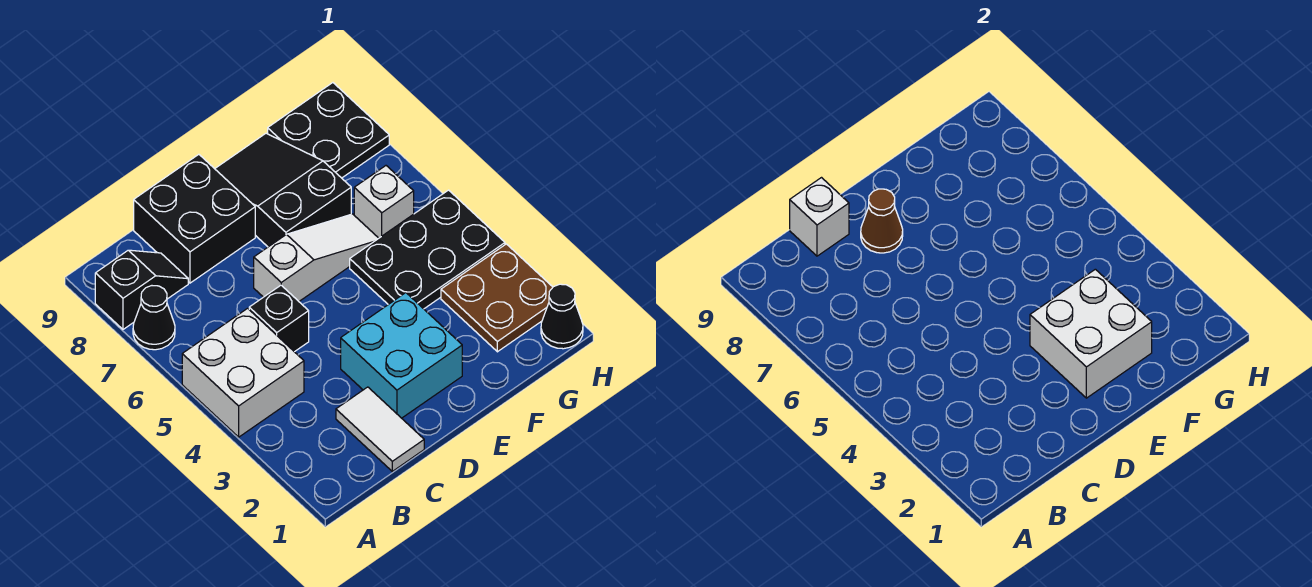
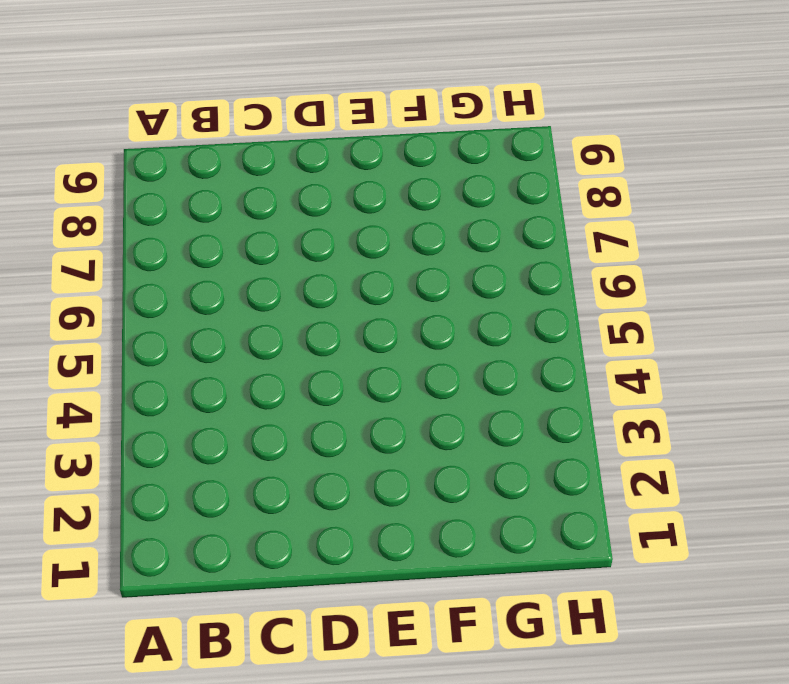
none -> white 2x2 brick [182,308,304,437]
none -> black 1x1 cone [133,286,175,350]
none -> black 1x2 slope [95,250,188,329]

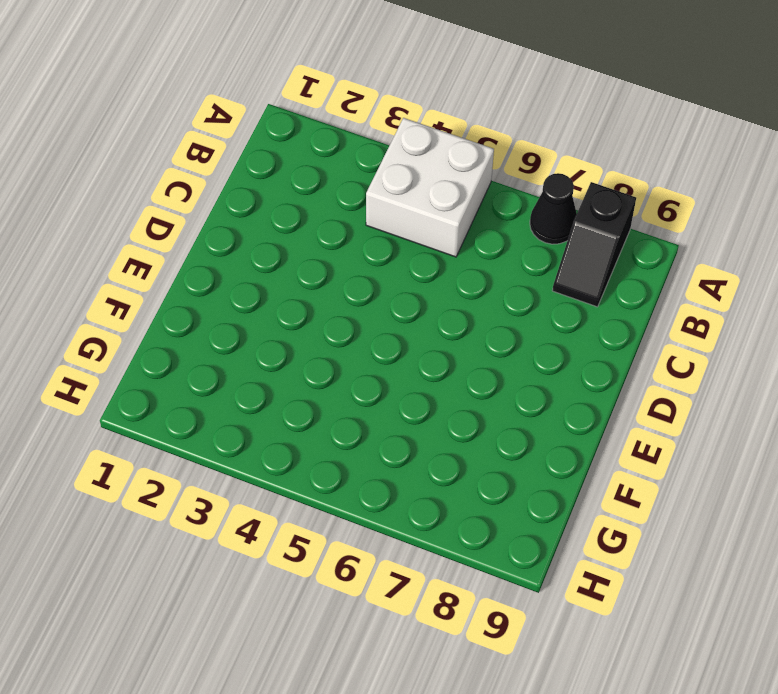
none -> white 1x2 tile [336,387,424,471]
none -> black 1x1 brick [249,285,309,352]
none -> black 2x2 brick [134,154,255,283]

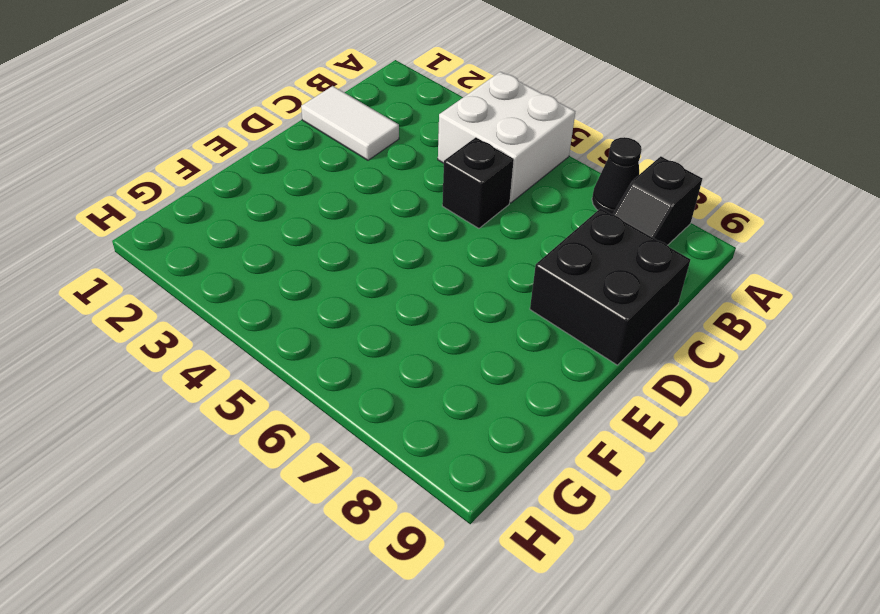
none -> cyan 2x2 brick [341,293,462,418]
none -> white 1x3 slope [254,214,379,301]
none -> black 2x3 slope [215,133,351,247]

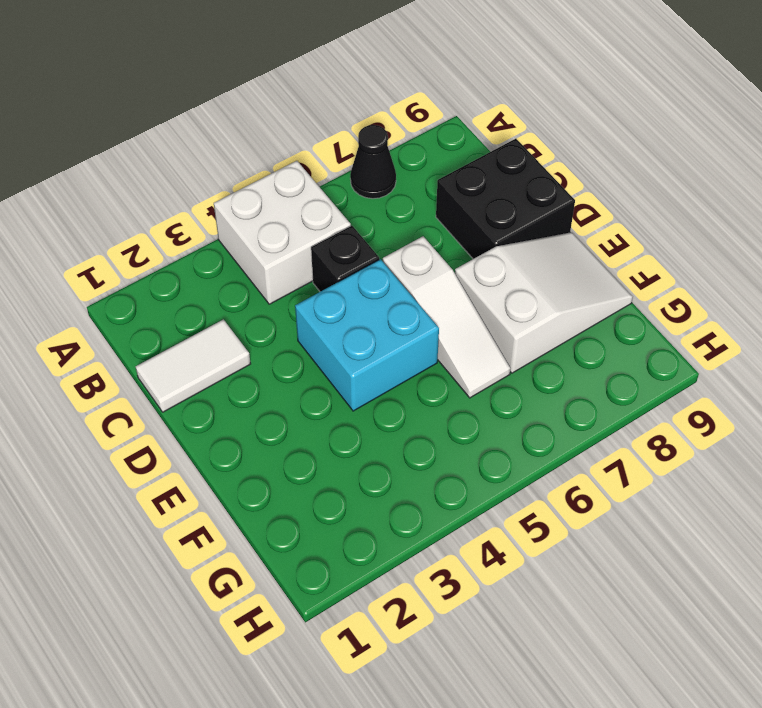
cyan 2x2 brick [295,259,439,411] -> cyan 2x2 brick moved to [341,293,462,418]
white 2x3 slope [455,232,633,373] -> black 2x3 slope [215,133,351,247]
none -> black 1x2 slope [95,250,188,329]
none -> black 2x3 plate [350,190,505,309]
none -> brown 2x2 plate [441,244,553,352]

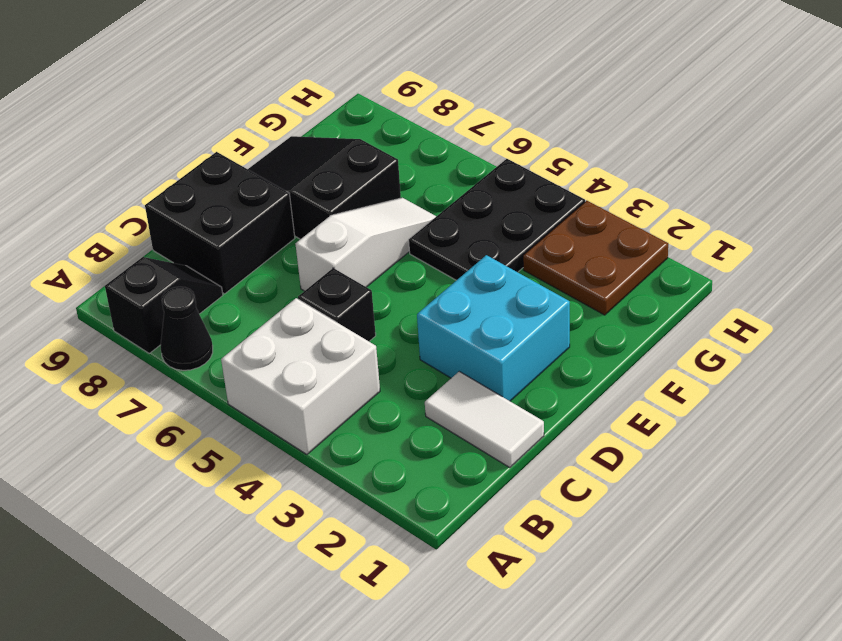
none -> white 1x1 brick [354,166,414,238]
none -> black 2x2 plate [268,83,389,178]
none -> black 1x1 cone [541,284,583,349]

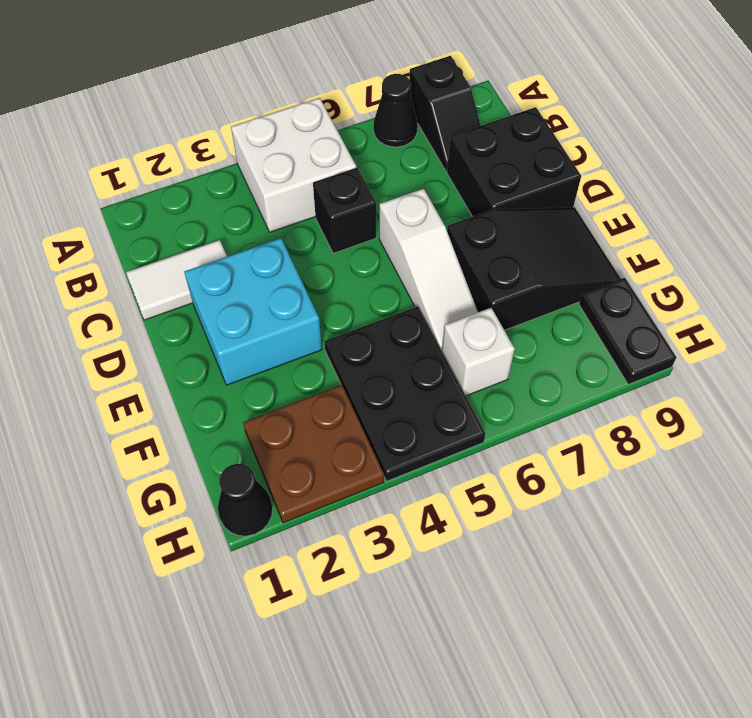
black 1x2 plate [579,278,676,384] -> black 2x2 plate [268,83,389,178]
none -> white 1x1 brick [790,178,849,256]
none -> brown 1x1 cone [861,189,903,253]
none -> white 2x2 brick [1030,269,1152,398]

